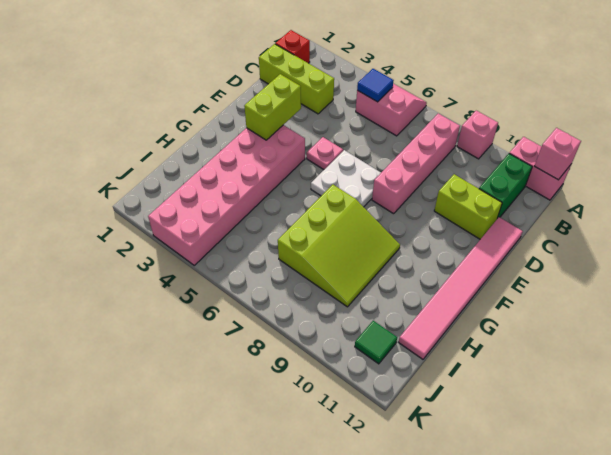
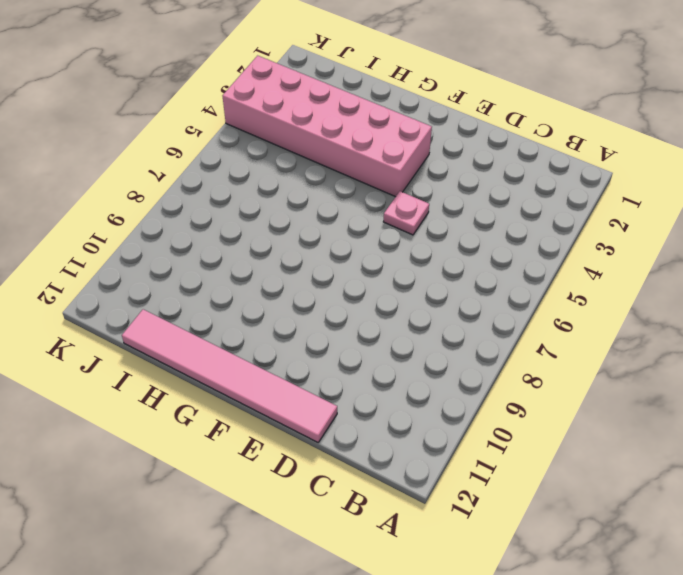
none -> pink 2x2 slope [356,84,427,136]
none -> pink 1x1 brick [457,111,498,159]
none -> pink 1x2 brick [509,137,571,200]

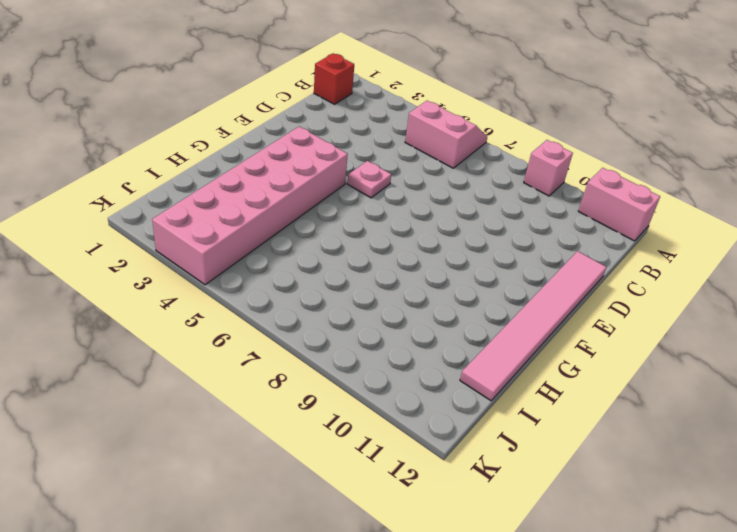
none -> pink 1x4 brick [372,113,460,214]
none -> green 1x2 brick [479,154,532,218]
none -> lime 1x3 brick [259,44,334,114]

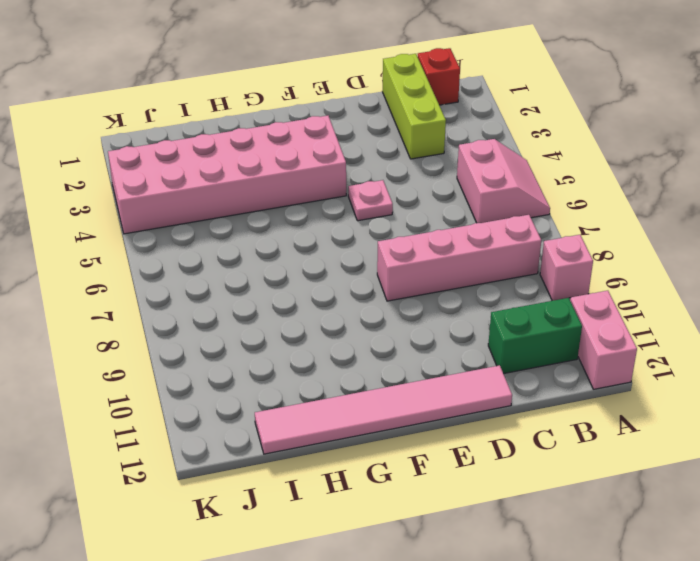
none -> lime 1x2 brick [434,174,502,239]
none -> white 2x2 plate [311,150,381,207]
none -> lime 3x3 slope [278,185,400,307]

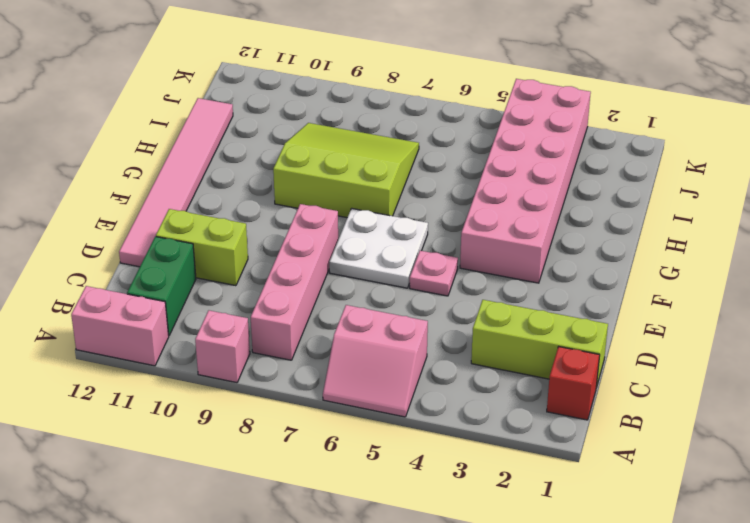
lime 3x3 slope [273,123,419,218] -> lime 3x3 slope turned to [278,185,400,307]
none -> green 1x1 tile [355,321,397,364]
none -> pink 1x1 brick [535,128,581,180]
none -> blue 1x1 tile [357,69,394,102]

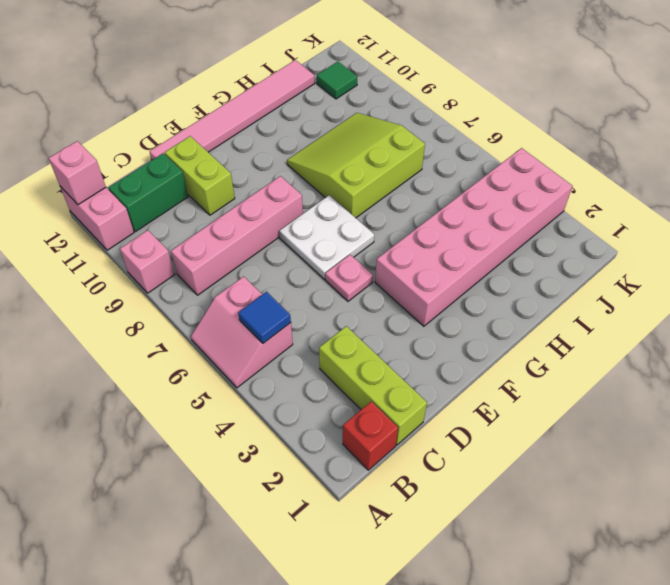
none -> lime 1x2 brick [244,74,301,140]

